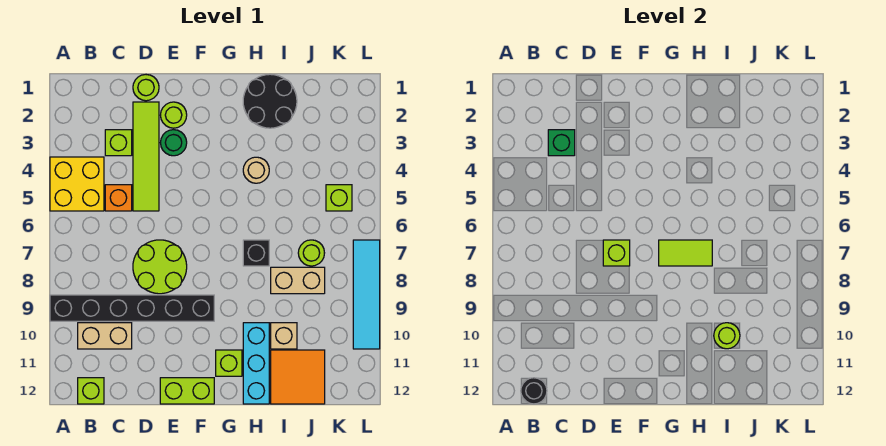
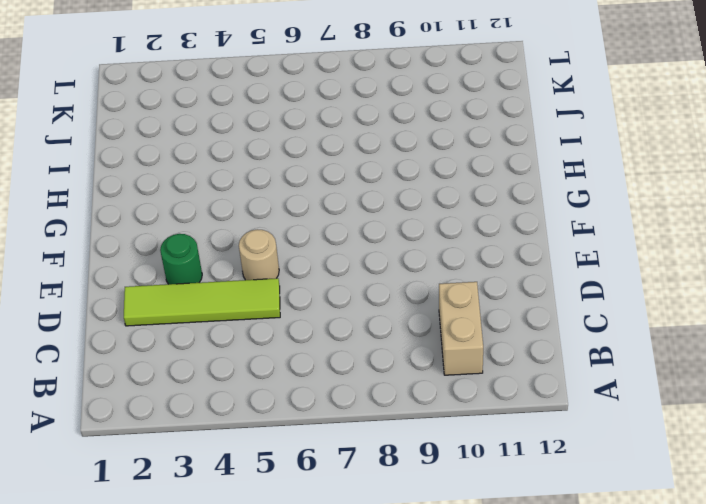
tan 1x1 round brick [239,229,279,280] -> tan 1x1 round brick moved to [243,157,269,183]
none -> yellow 2x2 brick [50,157,104,211]
none -> black 1x6 brick [50,295,214,321]
none -> lime 1x1 brick [78,378,104,404]

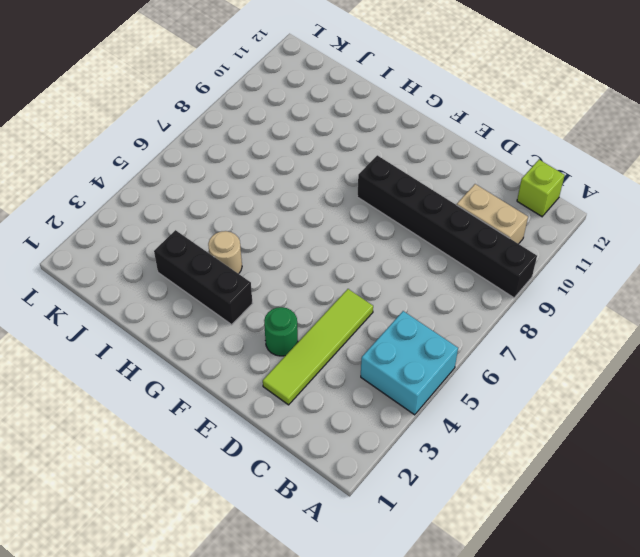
cyan 2x2 brick [361,311,458,415] -> yellow 2x2 brick [50,157,104,211]
black 1x3 brick [154,230,253,325] -> none
none -> lime 1x1 brick [105,130,132,156]
none -> orange 1x1 brick [105,185,132,211]
none -> lime 1x1 round brick [133,75,159,101]

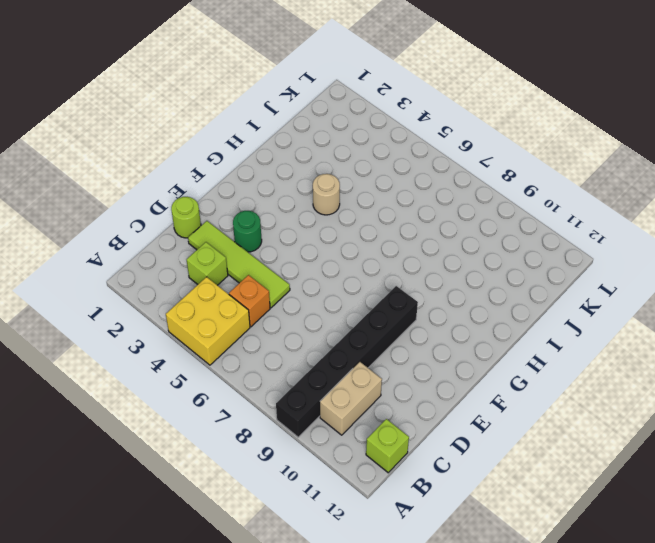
none -> lime 2x2 round brick [133,240,187,294]
none -> lime 1x1 round brick [161,102,187,128]
none -> lime 1x2 brick [160,378,214,404]

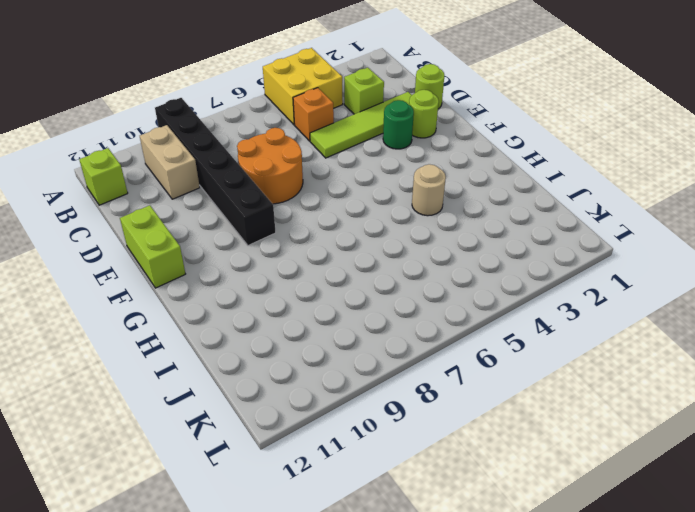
orange 2x2 round brick [237,128,303,204] -> lime 2x2 round brick [133,240,187,294]
none -> lime 1x1 brick [216,350,242,376]
none -> black 2x2 round brick [243,74,297,128]
none -> black 1x1 brick [243,240,269,266]

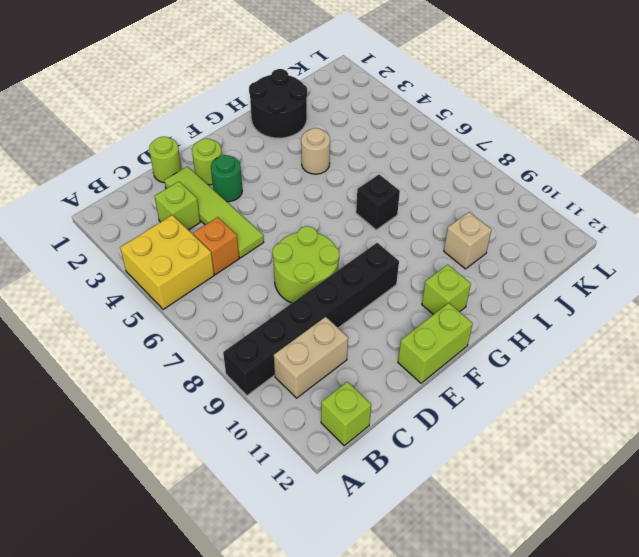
none -> cyan 1x3 brick [243,323,269,404]
none -> tan 1x2 brick [271,267,325,294]
none -> orange 2x2 tile [271,350,325,404]

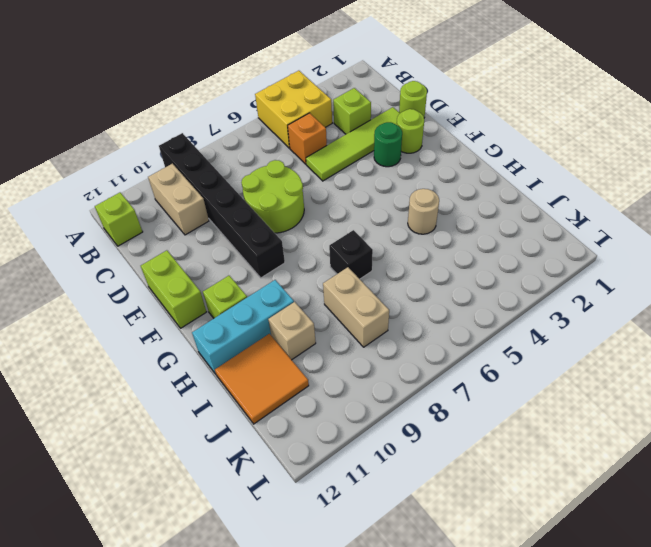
none -> black 2x2 round brick [243,74,297,128]
none -> lime 1x1 round brick [298,240,324,266]
none -> lime 1x1 brick [326,185,352,211]

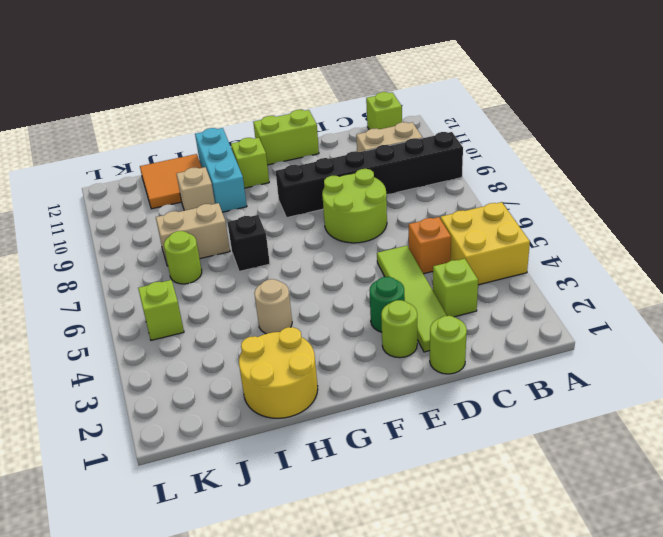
yellow 2x2 round brick [239,327,318,418] -> black 2x2 round brick [243,74,297,128]
none -> cyan 1x4 tile [353,240,380,349]
none -> black 1x1 round brick [521,378,547,404]
none -> green 1x1 brick [548,130,575,156]

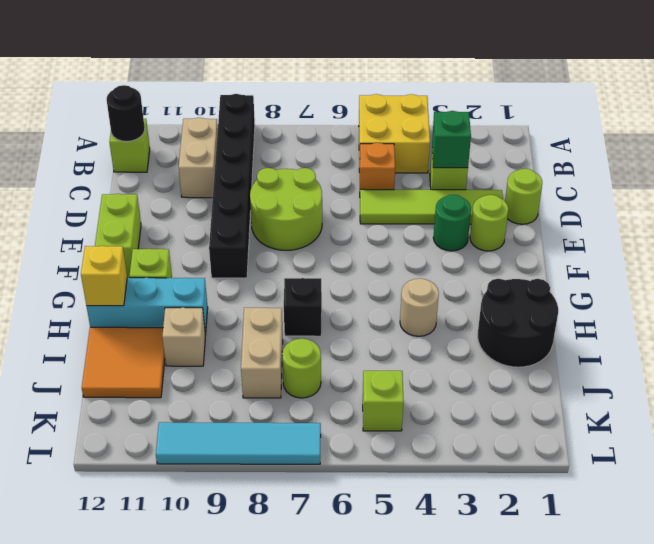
yellow 1x1 brick [81,246,127,306] -> none
none -> lime 1x1 brick [603,240,630,266]
none -> lime 1x2 tile [659,240,712,266]
none -> lime 1x1 round brick [714,323,740,349]

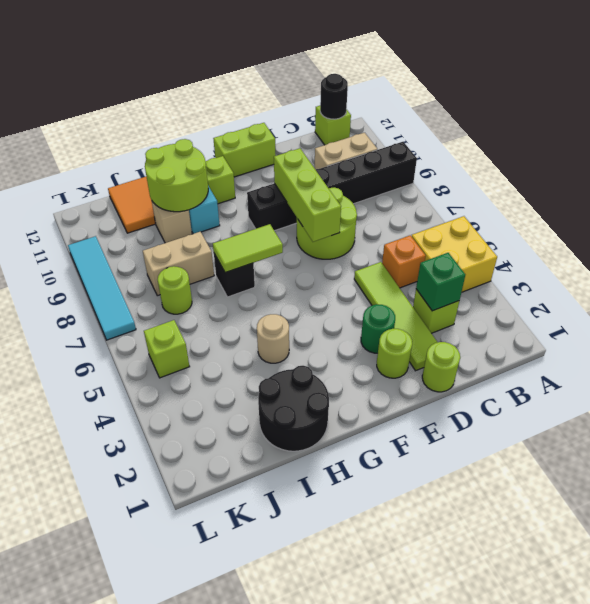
lime 1x3 brick [274,148,341,242] -> lime 1x1 brick [603,240,630,266]
lime 2x2 round brick [145,139,208,212] -> lime 1x1 round brick [714,323,740,349]

